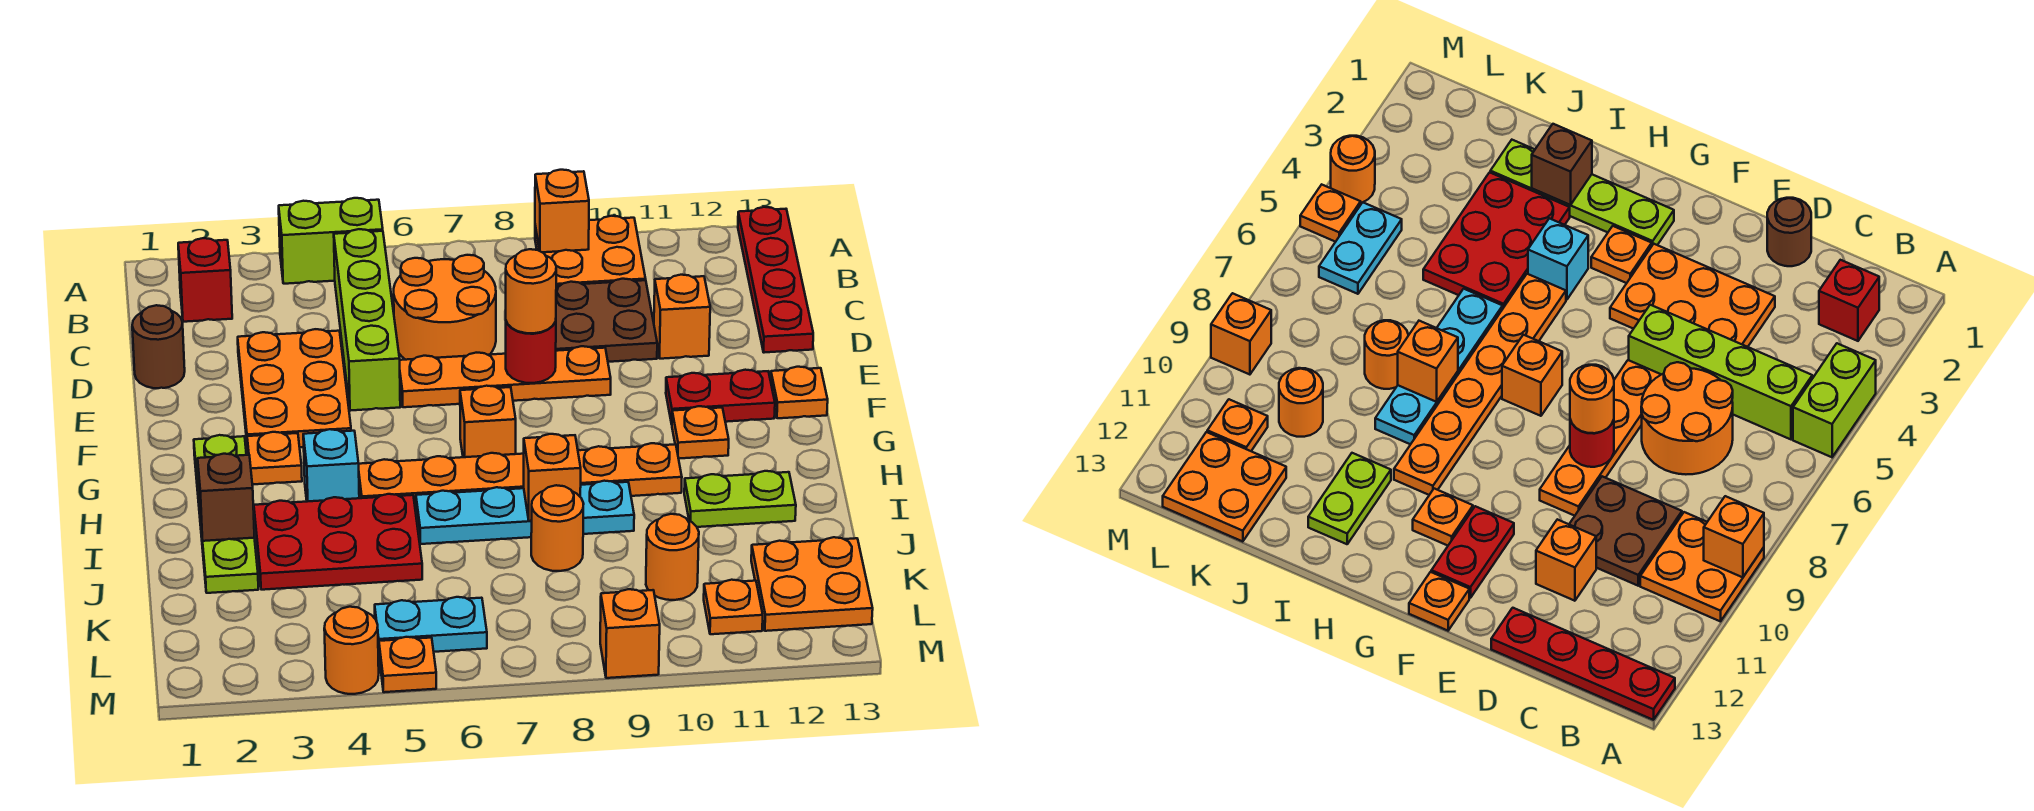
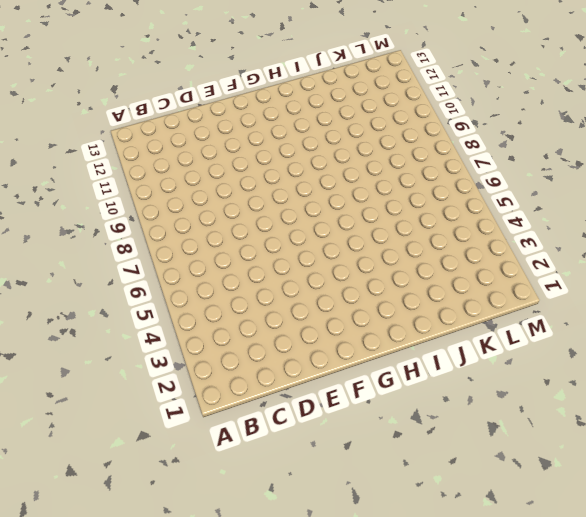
none -> lime 1x2 brick [279,198,383,284]
none -> orange 2x2 plate [535,216,646,285]
none -> red 1x4 plate [738,207,813,353]
none -> red 1x1 brick [178,238,232,322]

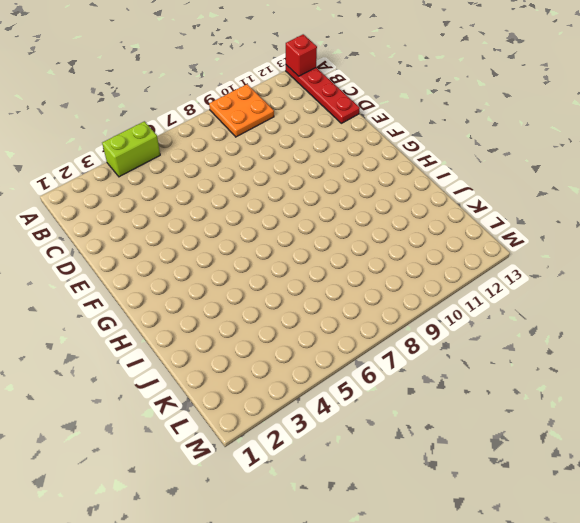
red 1x1 brick [286,34,317,76] -> red 1x1 brick moved to [178,238,232,322]
none -> lime 1x4 brick [334,229,400,411]
none -> orange 2x2 round brick [394,255,496,360]
none -> brown 2x2 plate [556,279,657,362]
none -> brown 1x1 round brick [132,305,185,388]

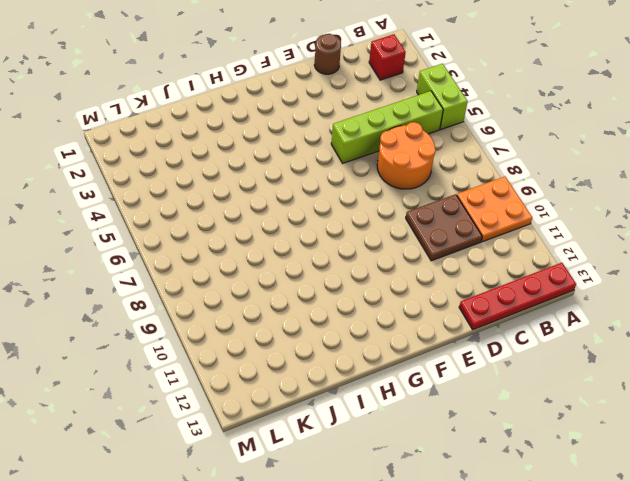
none -> orange 2x3 plate [238,329,351,449]
none -> orange 1x1 brick [654,275,710,359]
none -> orange 1x4 plate [400,346,611,407]
none -> red 1x2 plate [666,370,775,424]

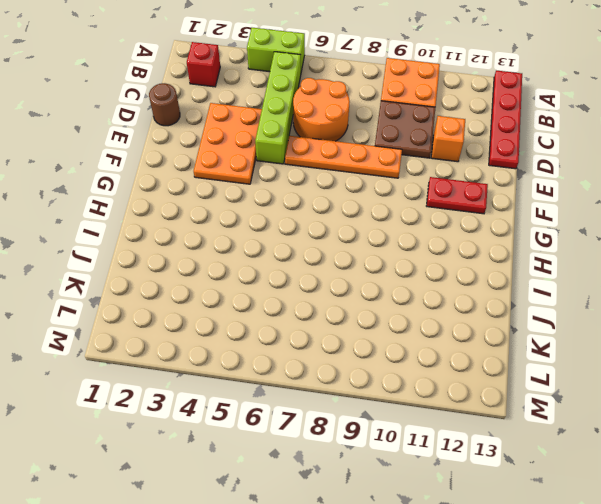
none -> orange 1x1 plate [771,367,828,418]
none -> lime 1x4 plate [194,435,258,593]
none -> orange 1x1 plate [247,432,302,485]
none -> orange 1x1 brick [460,386,516,457]

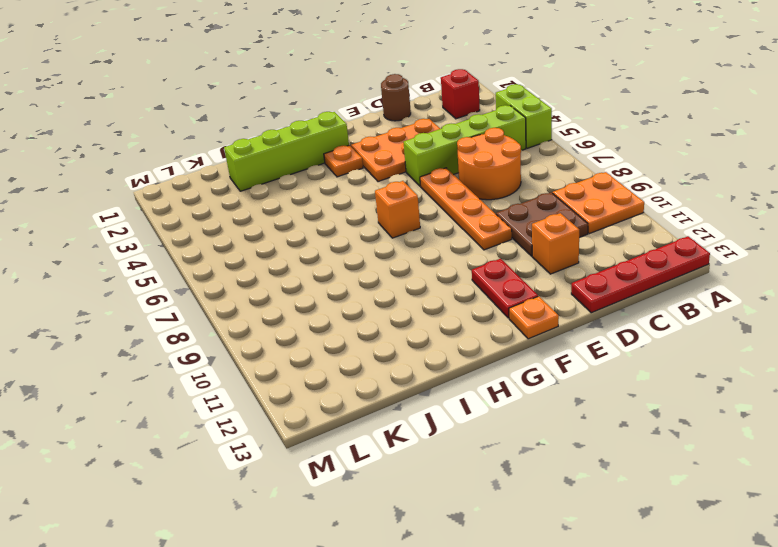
lime 1x4 brick [224,112,349,191] -> lime 1x4 plate [194,435,258,593]
none -> orange 1x1 plate [672,406,729,459]
none -> cyan 1x1 brick [303,429,359,502]
none -> orange 1x6 plate [359,443,682,509]
none -> red 2x3 plate [254,494,422,590]

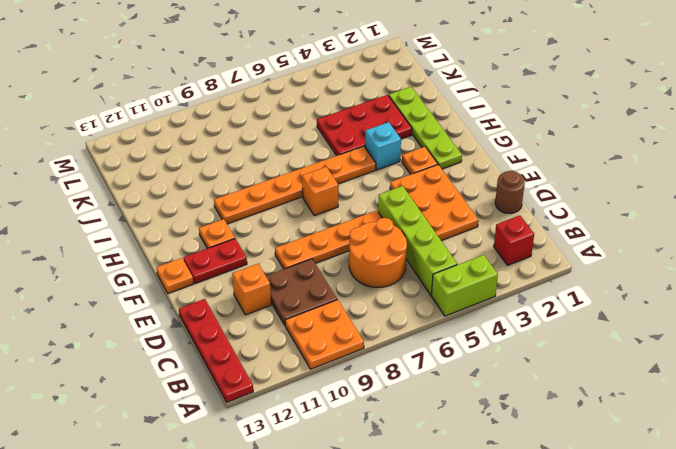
none -> cyan 1x4 plate [416,481,634,544]
none -> lime 1x2 plate [684,471,796,527]
none -> orange 1x1 round brick [531,485,583,571]
none -> orange 1x1 round brick [646,514,699,600]

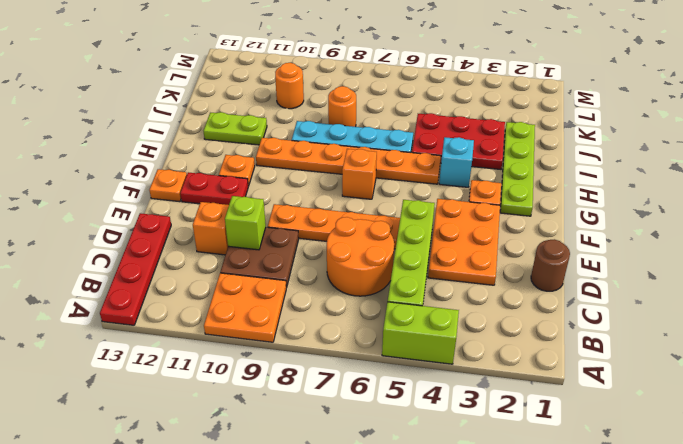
lime 1x1 brick [225,196,266,250] -> none
none -> red 1x1 brick [178,238,232,322]
none -> orange 2x2 plate [751,537,873,631]
none -> cyan 1x2 plate [375,597,487,652]
none -> orange 1x1 plate [704,580,763,634]

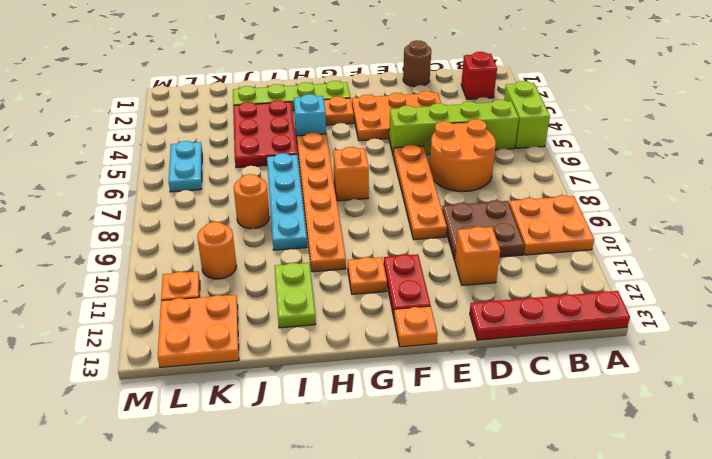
none -> orange 1x1 round brick [324,607,379,694]
none -> orange 1x1 plate [379,637,436,692]
none -> orange 1x1 brick [600,589,660,678]
none -> orange 1x1 brick [535,170,589,252]

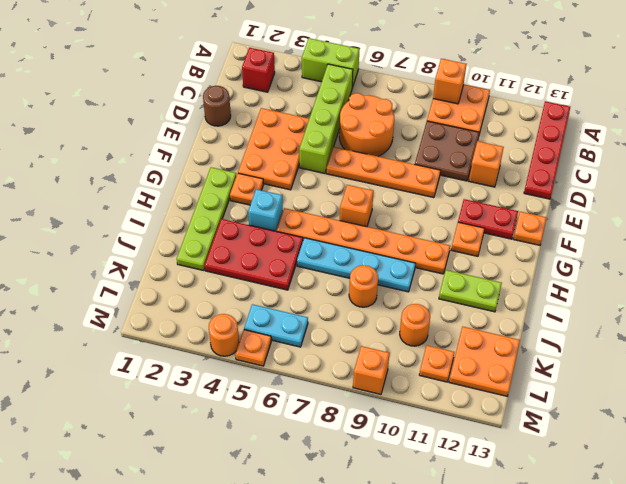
none -> red 1x1 round brick [506,321,556,383]
none -> brown 1x1 brick [198,454,254,541]
none -> orange 1x1 brick [524,434,581,521]
none -> orange 1x1 round brick [506,249,556,333]

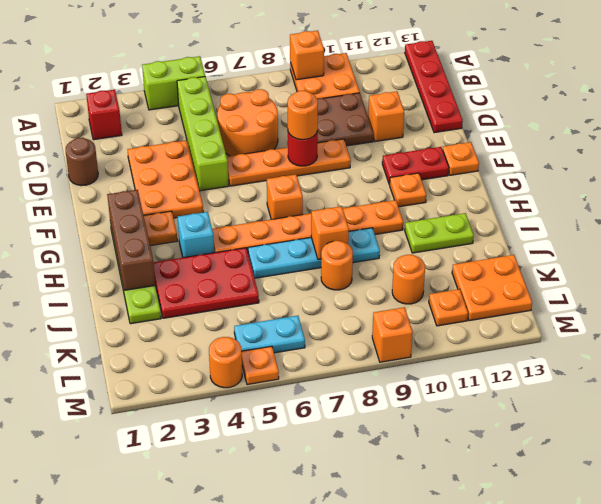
brown 1x3 brick [107,190,155,290] -> brown 1x1 brick [198,454,254,541]

